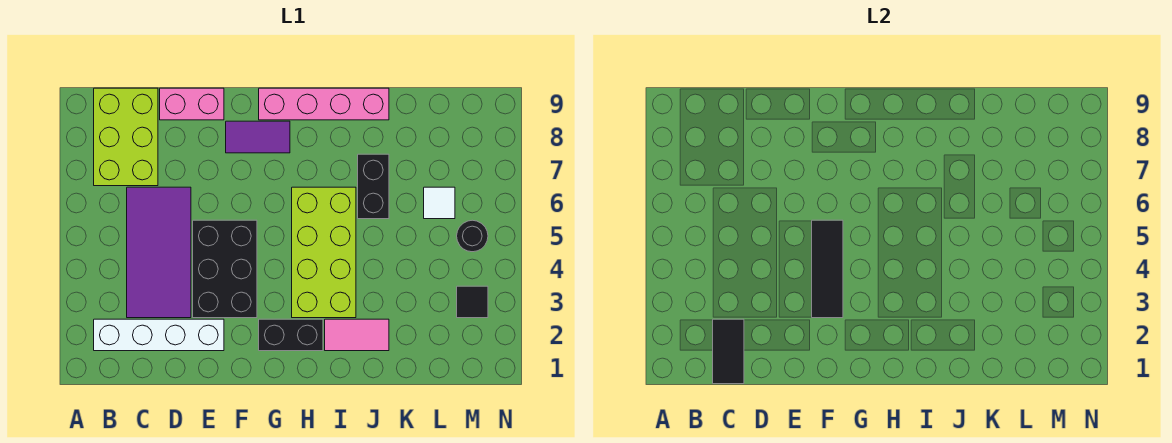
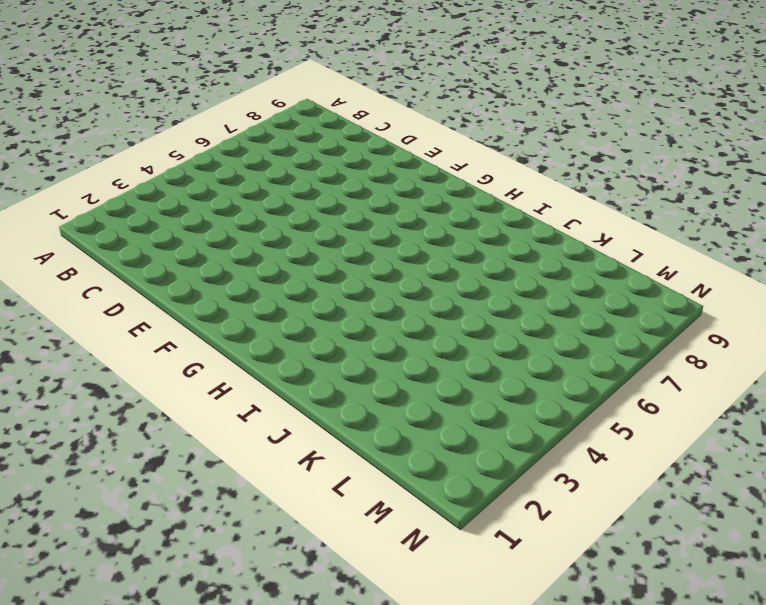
none -> white 1x4 brick [94,319,224,351]
none -> lime 2x3 brick [94,88,158,186]
none -> purple 2x4 tile [127,187,191,318]

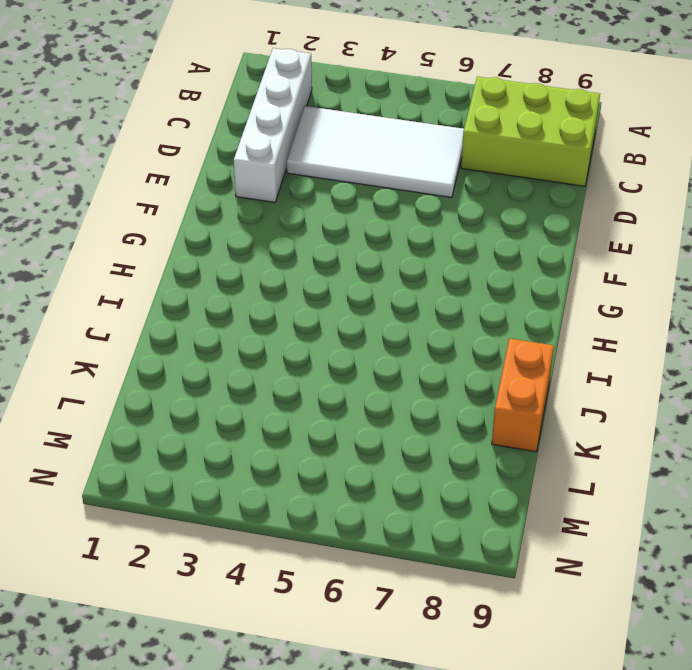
white 2x4 tile [287,106,464,198] -> purple 2x4 tile [127,187,191,318]
orange 1x2 brick [492,338,554,452] -> pink 1x4 brick [259,88,389,120]
none -> pink 1x2 brick [160,88,224,120]
none -> black 2x3 brick [193,220,257,318]
none -> purple 1x2 tile [226,121,290,153]

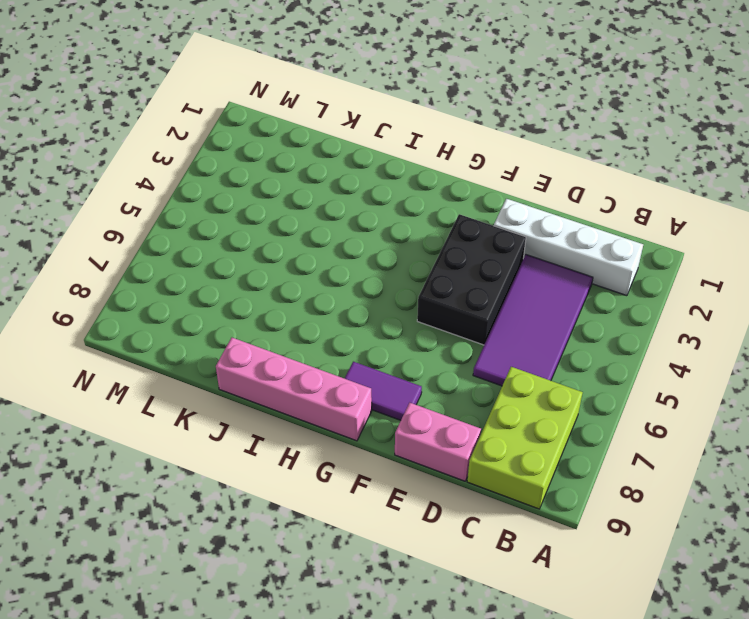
none -> black 1x2 brick [259,319,323,351]
none -> lime 2x4 brick [292,187,356,318]
none -> pink 1x2 tile [325,319,389,351]

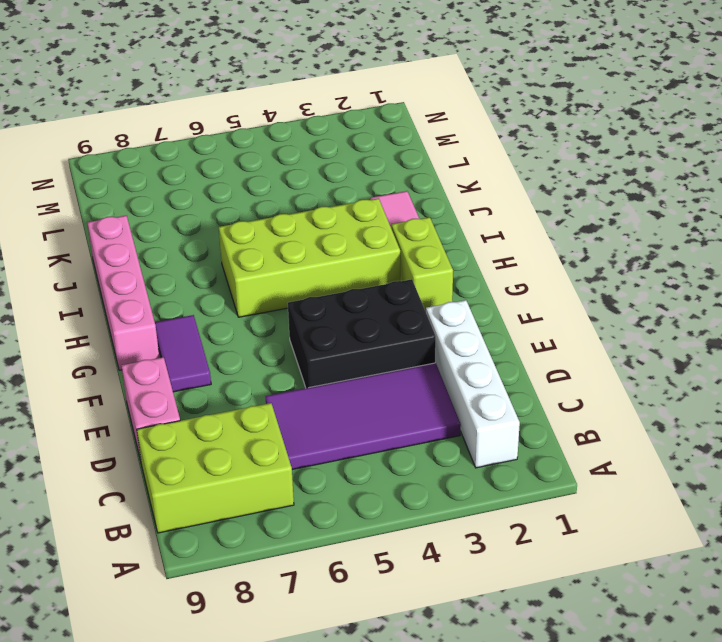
lime 1x2 brick [392,217,453,311] -> black 1x2 brick [259,319,323,351]
none -> black 1x2 brick [358,154,389,219]
none -> white 1x1 tile [424,187,455,219]
none -> black 1x1 tile [457,286,488,318]

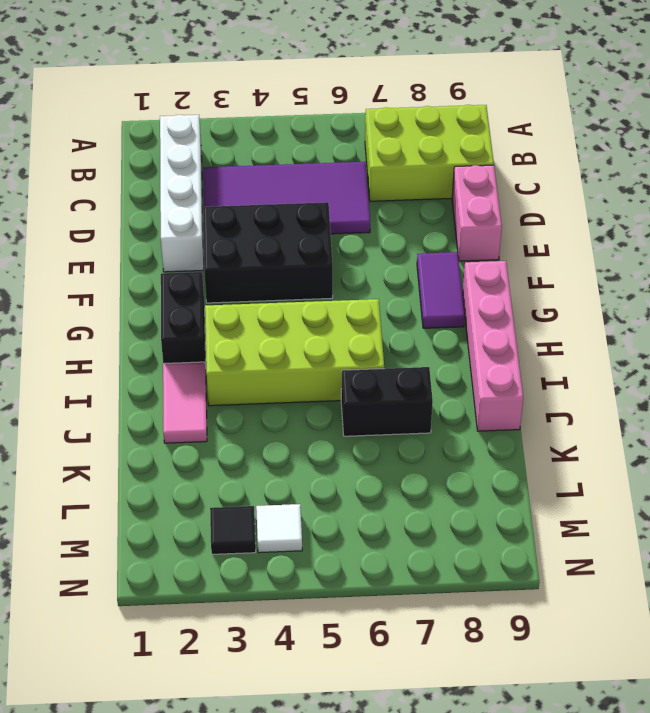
white 1x1 tile [256,504,302,553] -> white 1x1 tile moved to [424,187,455,219]
none -> black 1x1 round brick [457,220,488,252]
none -> black 1x2 tile [713,319,744,384]
none -> black 1x3 tile [812,220,843,318]

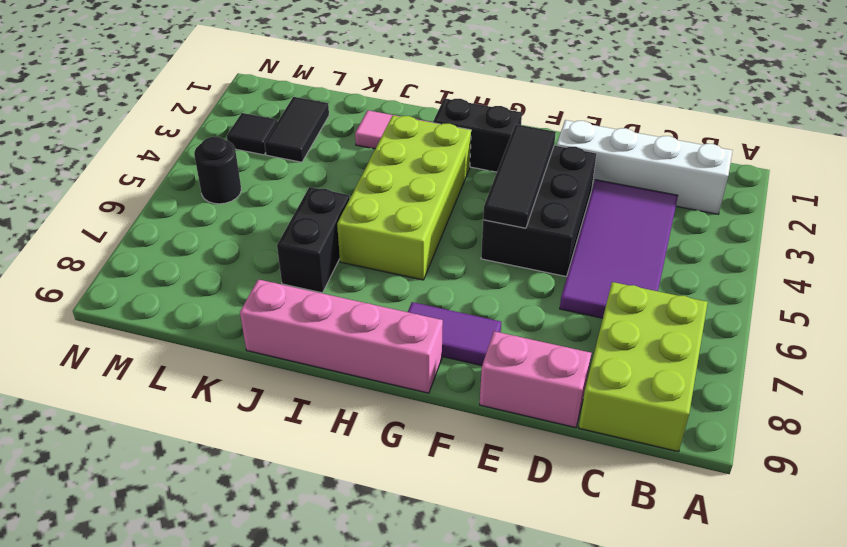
black 1x2 tile [264,97,329,162] -> black 1x2 tile moved to [713,319,744,384]
none -> white 1x1 tile [424,187,455,219]

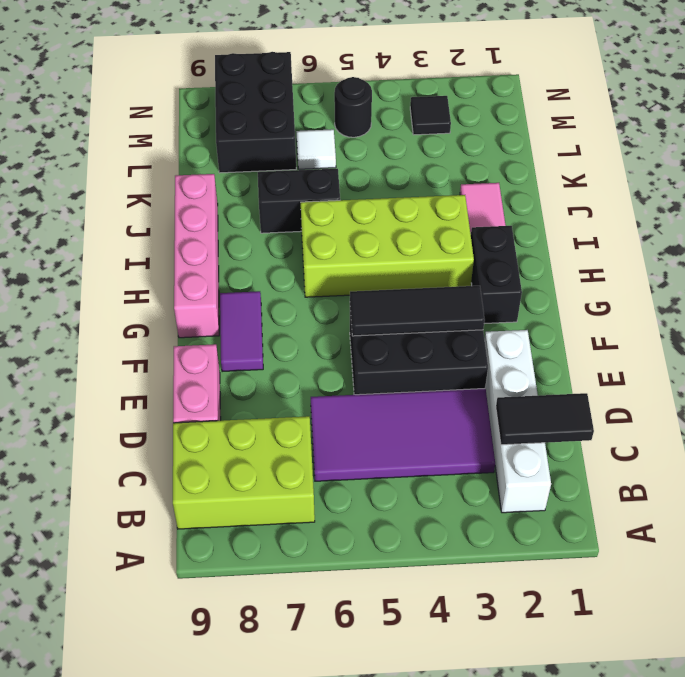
black 2x3 brick [215,52,296,173] -> none

